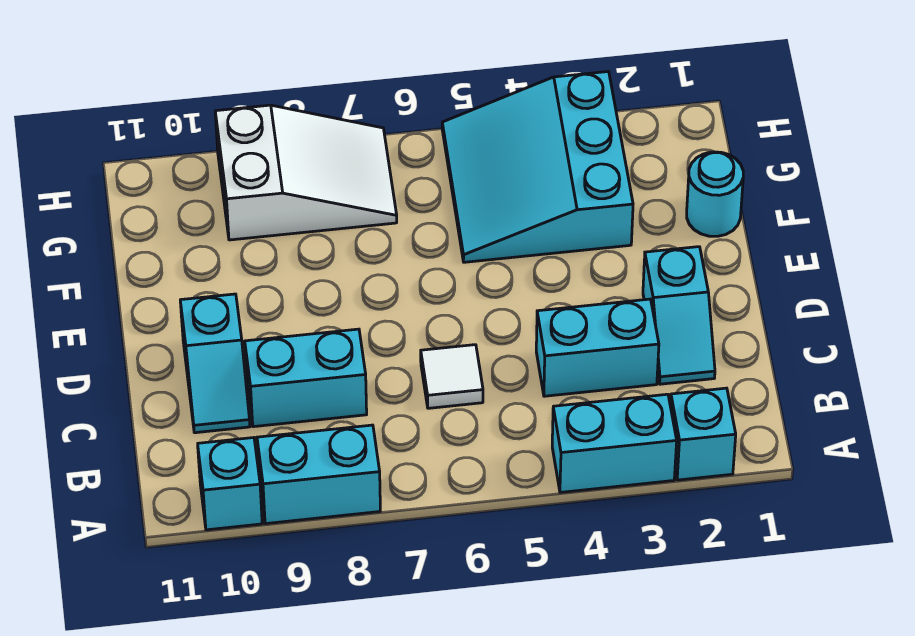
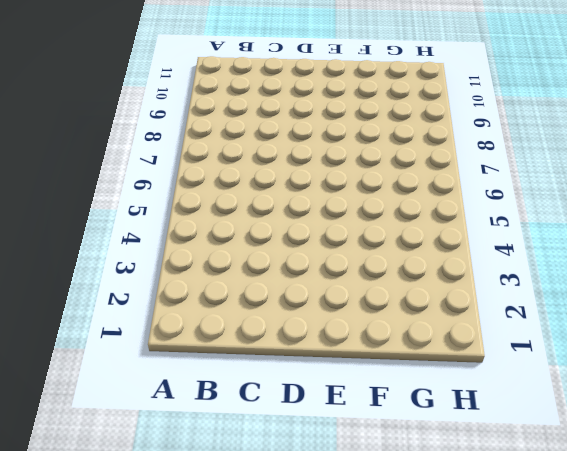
none -> cyan 1x1 brick [670,388,736,480]
none -> cyan 1x2 brick [552,394,677,492]
none -> cyan 1x2 brick [257,425,380,524]

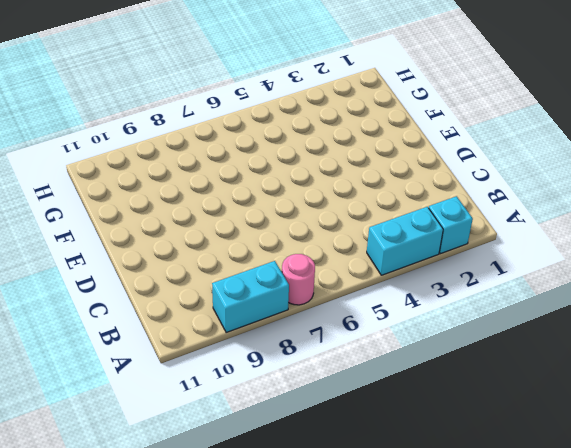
pink 1x1 round brick [282,254,315,305] -> none
none -> cyan 1x1 brick [198,438,262,530]
none -> cyan 1x2 slope [643,247,715,384]
none -> cyan 1x2 brick [536,299,659,396]

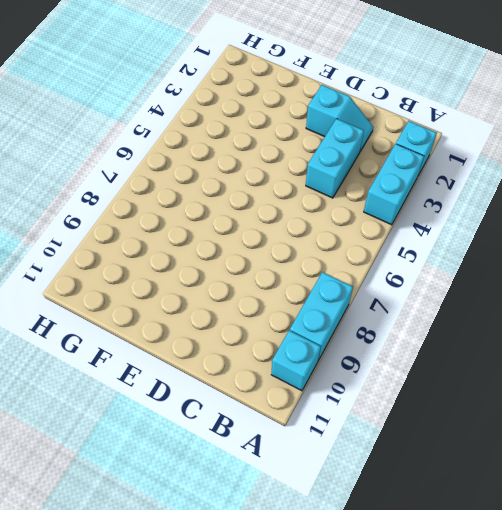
none -> white 1x1 tile [421,345,483,408]
none -> cyan 1x2 brick [245,329,367,427]
none -> cyan 1x2 slope [180,294,250,433]

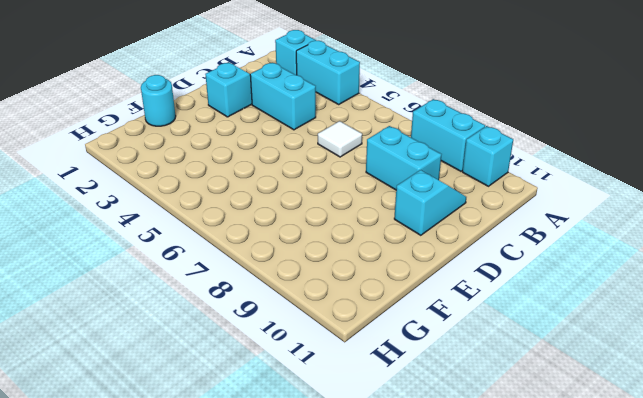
none -> cyan 3x3 slope [442,72,633,262]
none -> white 2x3 slope [215,105,397,240]

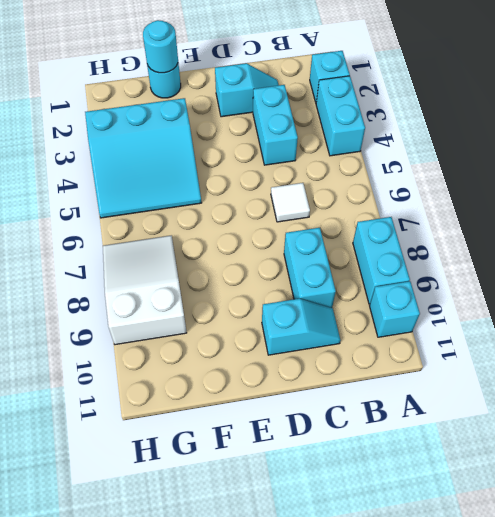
cyan 1x1 round brick [143,20,178,73] -> none

